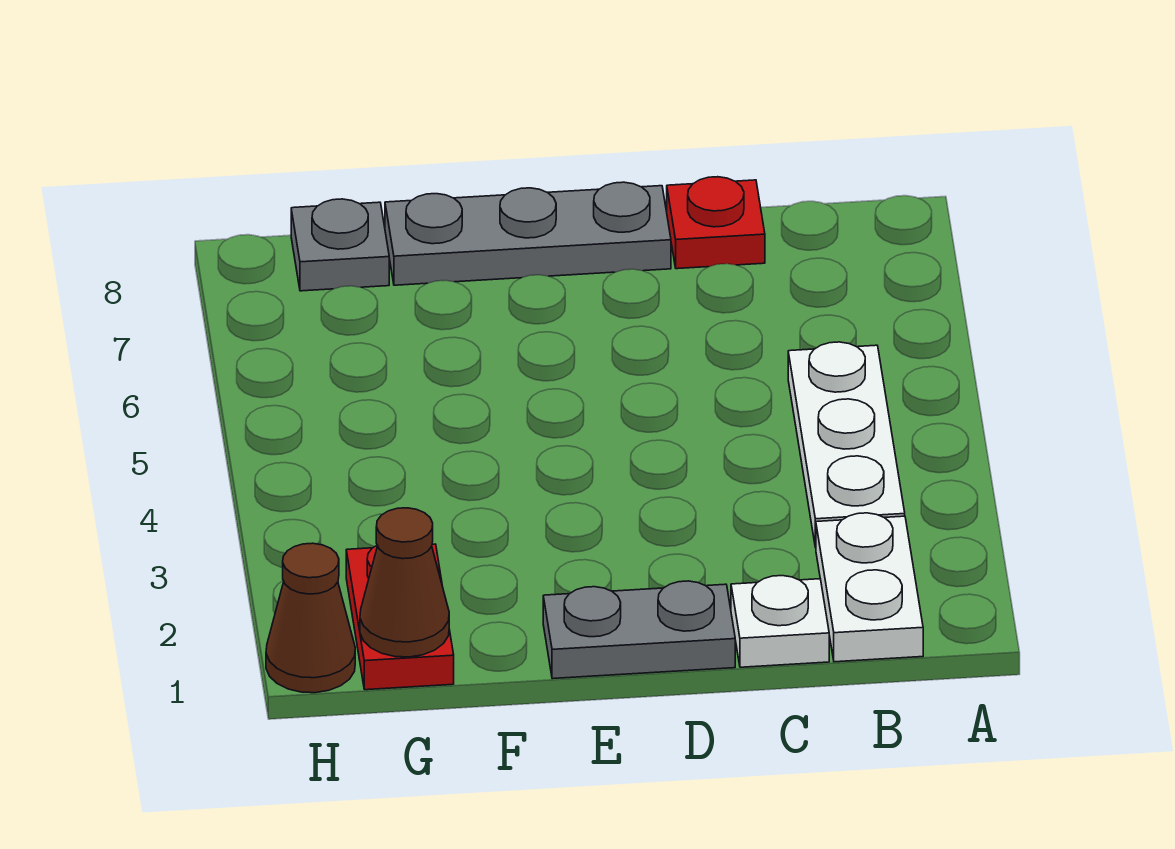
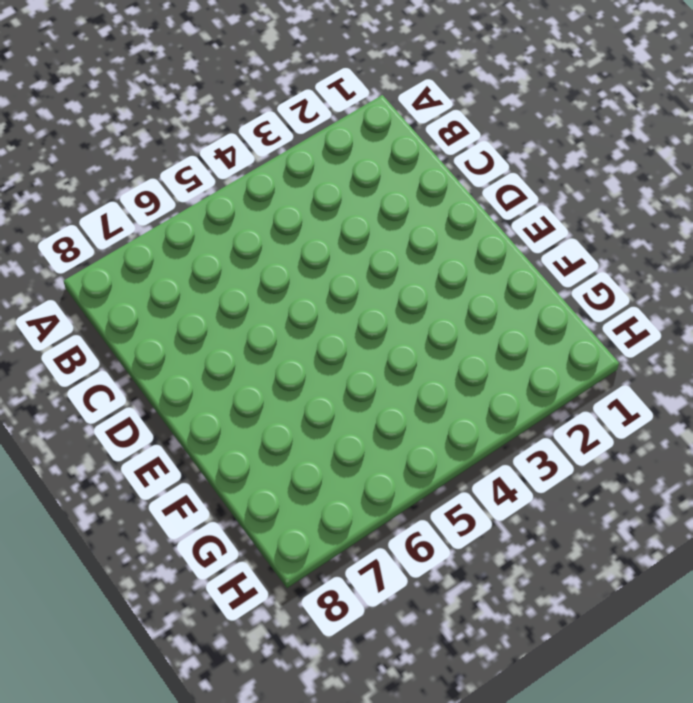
none -> white 1x2 plate [816,513,923,662]
none -> white 1x3 plate [788,342,905,548]

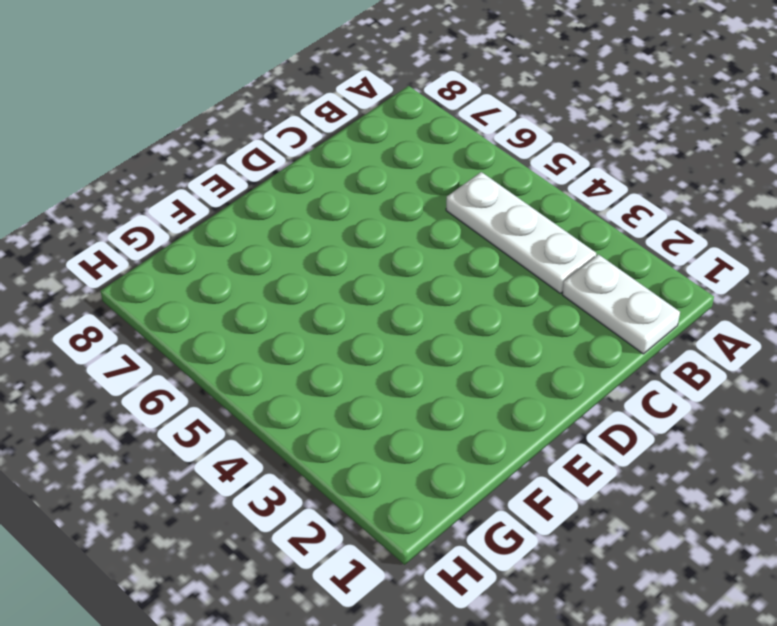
none -> white 1x1 plate [731,576,829,667]
none -> red 1x1 plate [667,177,765,269]

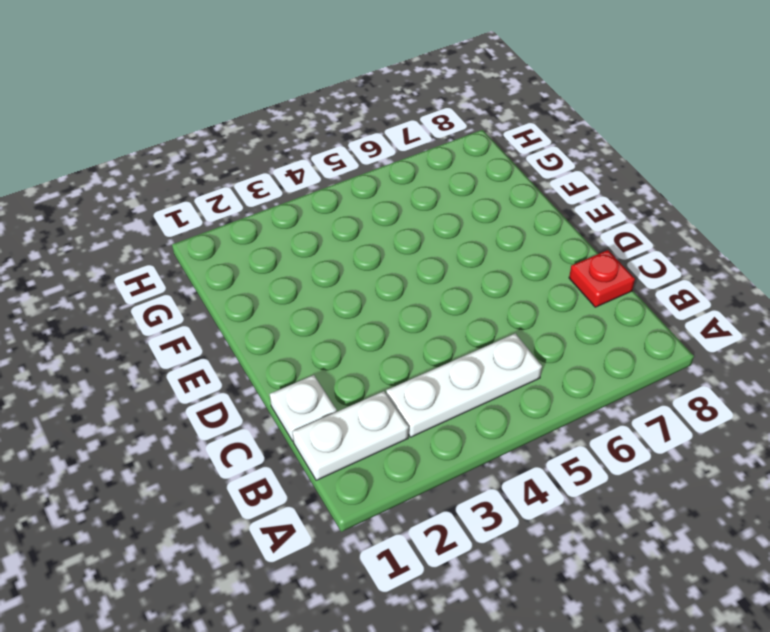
none -> grey 1x2 plate [543,581,735,679]
none -> grey 1x3 plate [385,182,671,285]

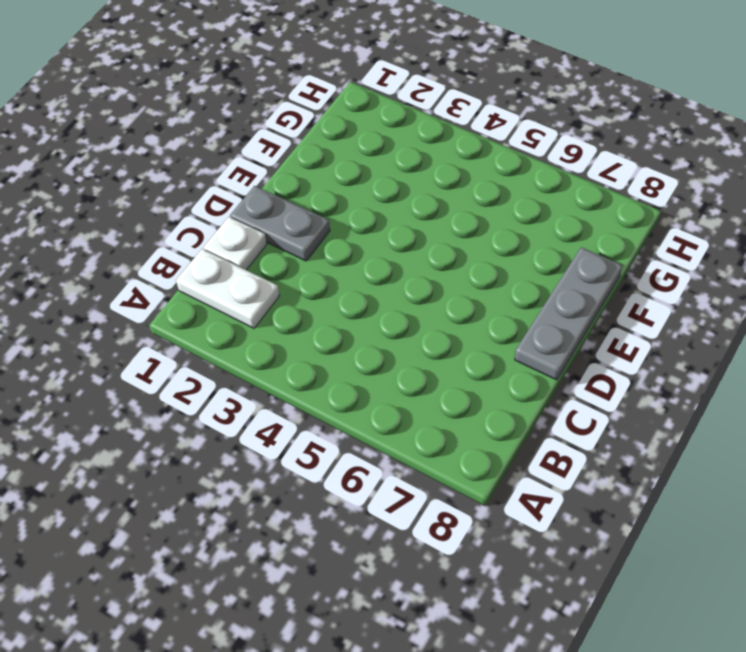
grey 1x2 plate [230,186,330,261] -> grey 1x2 plate turned to [543,581,735,679]
none -> white 1x3 plate [788,342,905,548]
none -> red 1x1 plate [667,177,765,269]

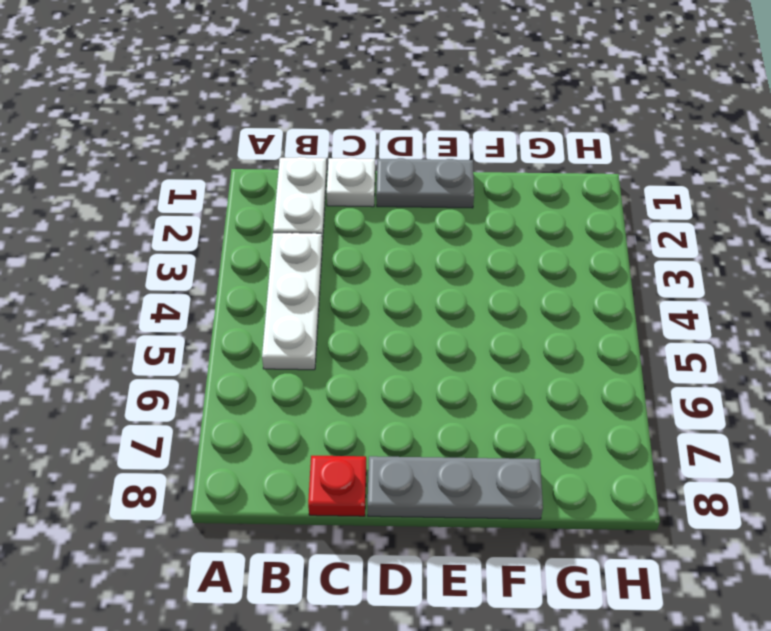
none -> red 1x2 plate [346,544,454,690]
none -> grey 1x1 plate [291,199,389,291]

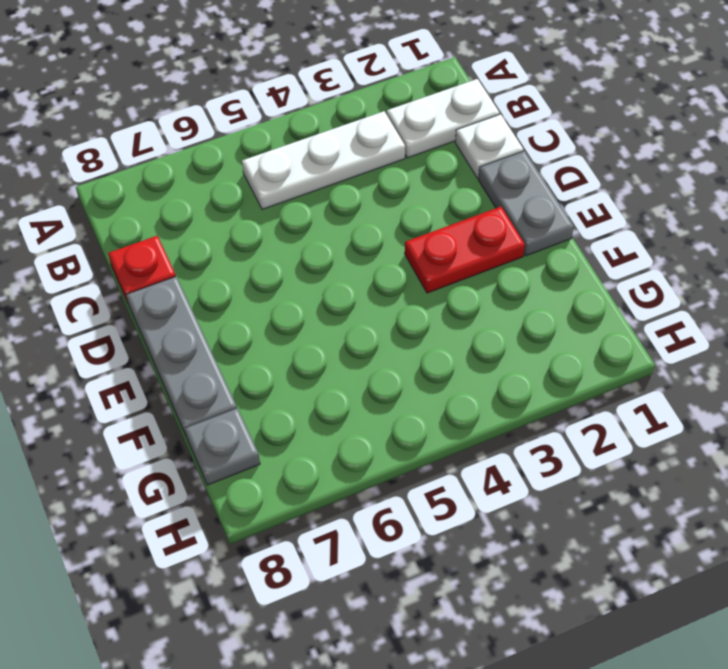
red 1x2 plate [405,207,525,293] -> red 1x2 plate moved to [346,544,454,690]
none -> brown 1x1 cone [266,543,355,693]
none -> brown 1x1 cone [360,508,449,657]

